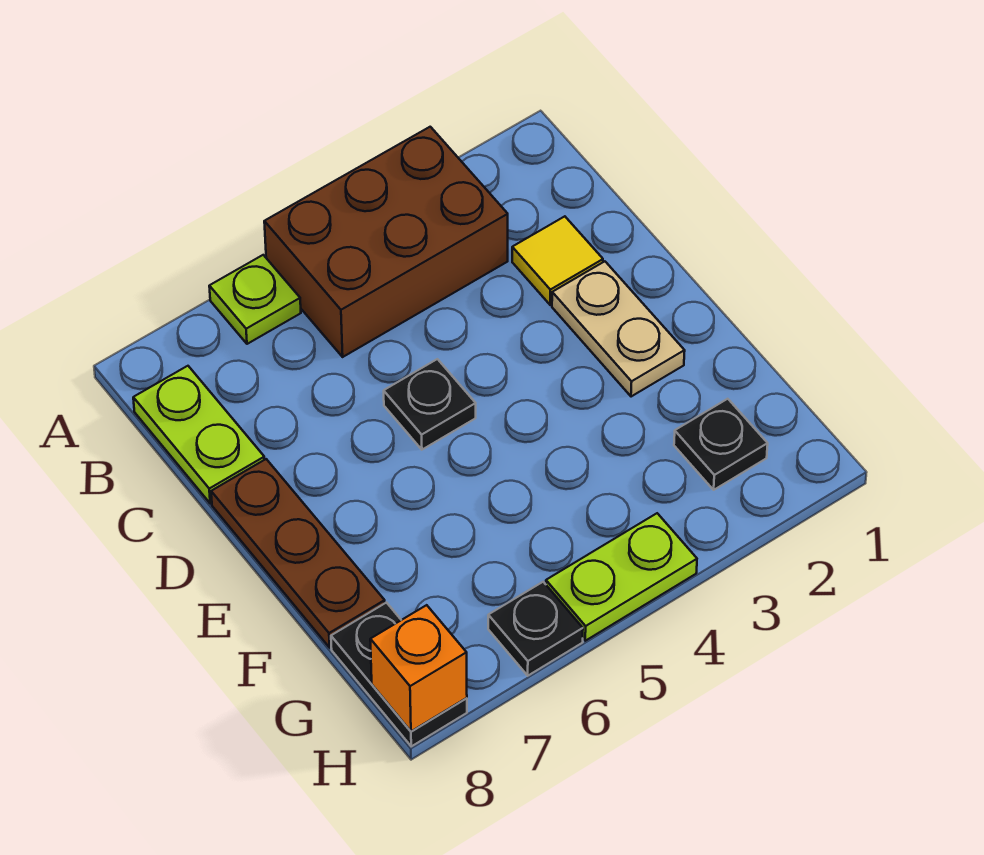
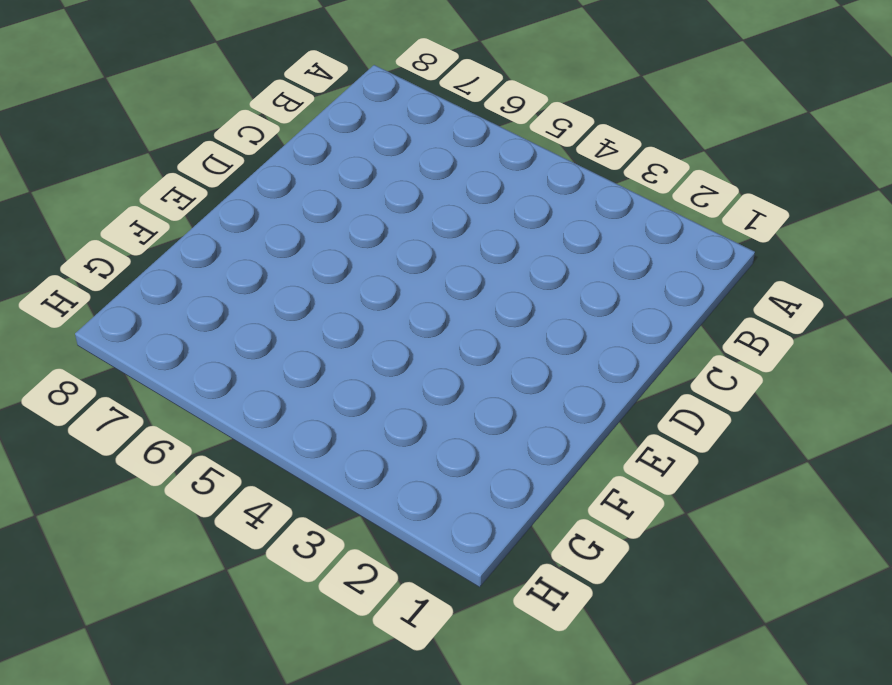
none -> brown 2x3 brick [264,127,508,357]
none -> lime 1x1 plate [209,255,301,344]
none -> lime 1x2 plate [133,366,265,503]

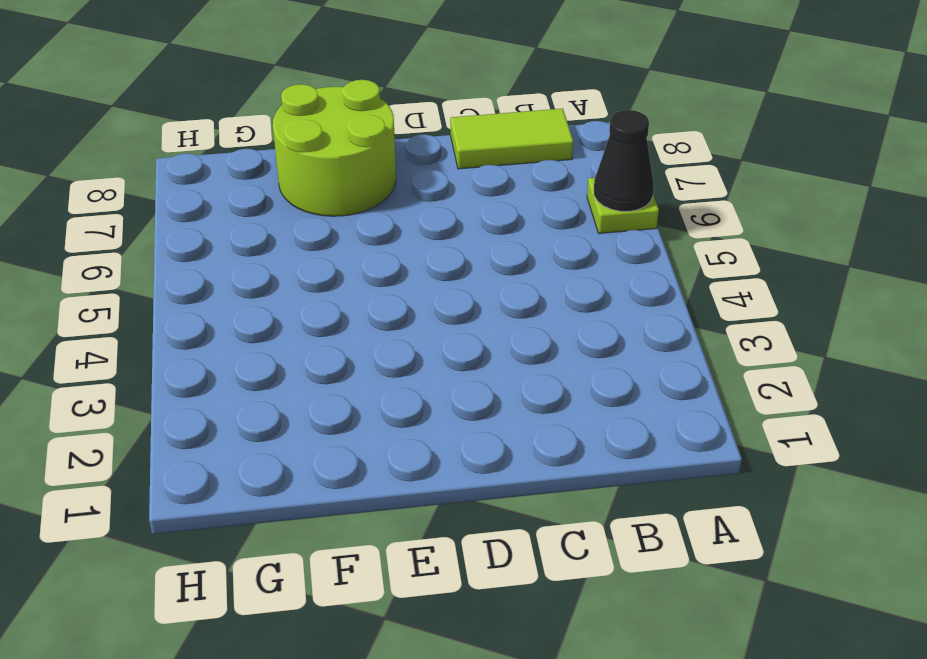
black 1x1 cone [594,110,654,211] -> none
lime 1x2 tile [450,108,573,169] -> lime 1x2 plate [133,366,265,503]
lime 2x2 round brick [273,80,396,216] -> brown 1x3 plate [211,459,385,648]
none -> brown 2x3 brick [264,127,508,357]
none -> yellow 1x1 tile [512,216,603,305]
none -> tan 1x2 plate [552,261,685,397]

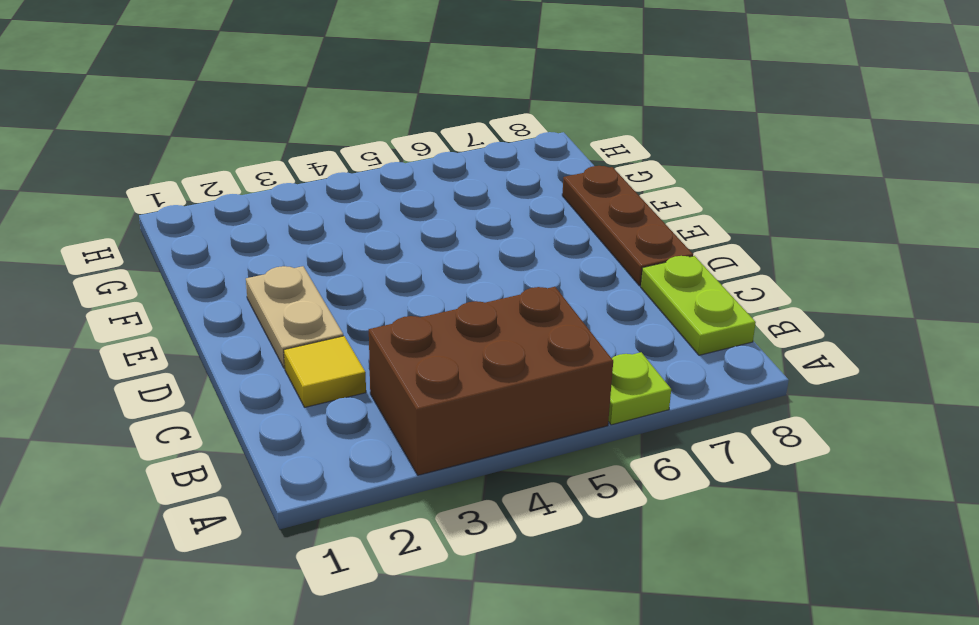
none -> black 1x1 plate [384,359,476,450]
none -> black 1x1 plate [674,399,768,490]
none -> black 1x2 plate [331,603,467,746]

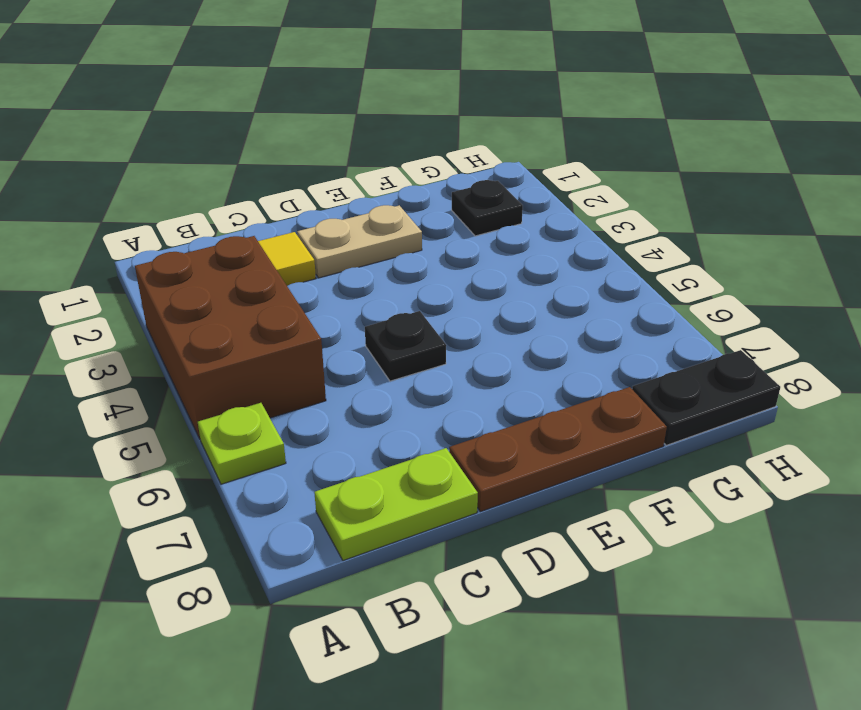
none -> lime 1x2 plate [546,513,697,641]
none -> black 1x1 plate [488,582,583,676]
none -> orange 1x1 brick [370,605,467,731]

